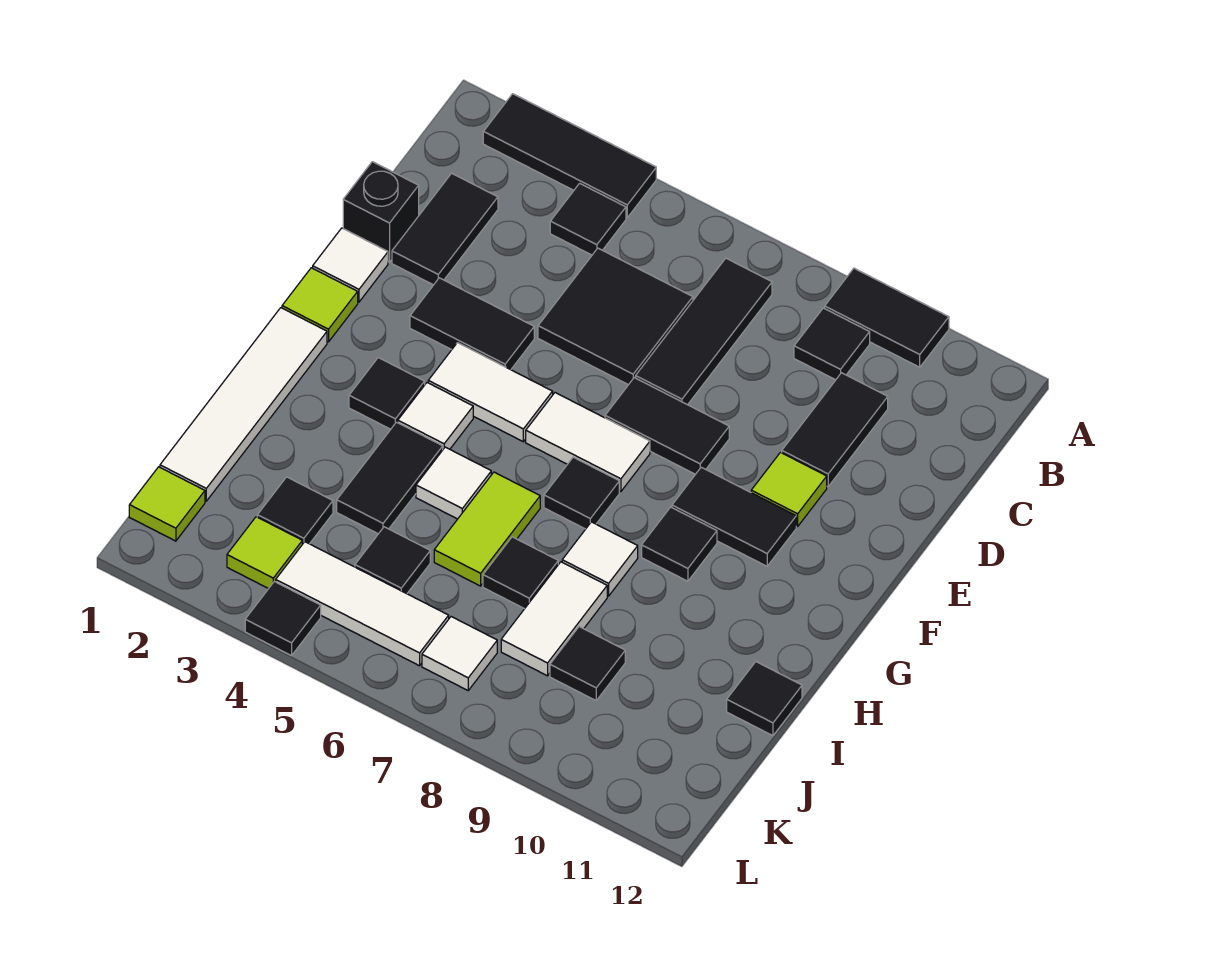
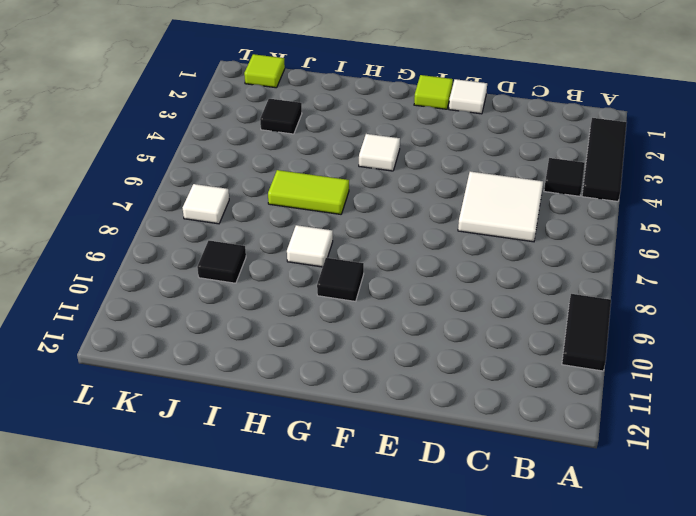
white 2x2 tile [458,171,543,242] -> black 2x2 tile [538,248,693,385]
none -> black 1x3 tile [636,258,772,405]
none -> black 1x1 tile [794,308,870,380]
none -> black 1x2 tile [392,173,498,285]
none -> black 1x2 tile [782,373,888,487]

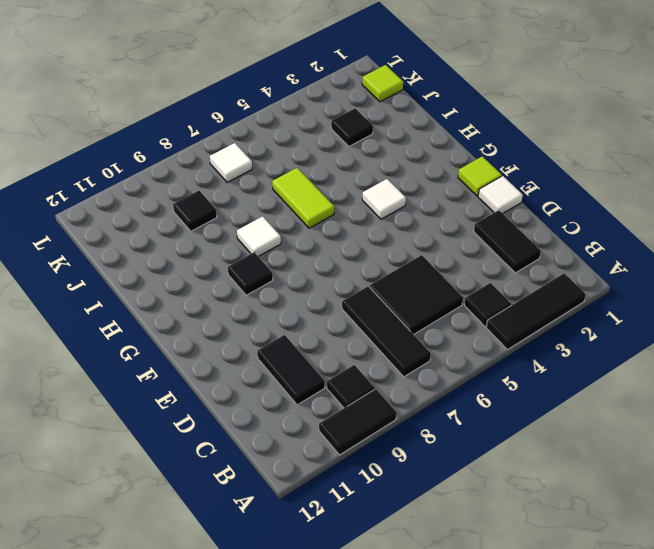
none -> black 1x1 brick [343,162,419,262]
none -> black 1x2 tile [410,278,534,370]
none -> black 1x2 tile [605,378,729,474]
none -> lime 1x1 tile [751,453,827,527]

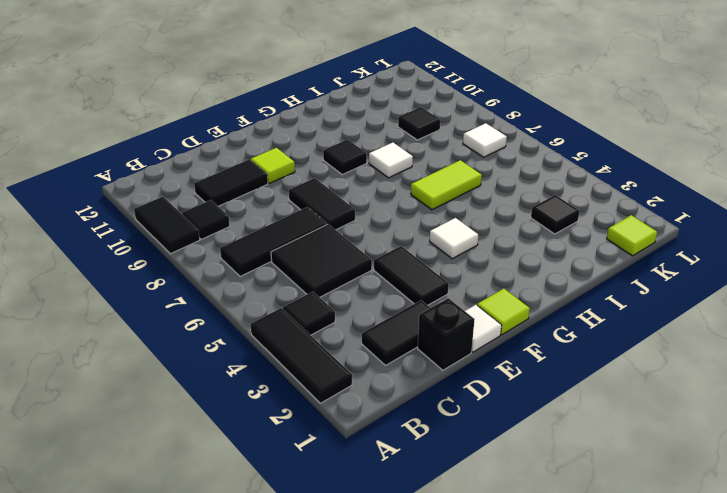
none -> white 1x2 tile [428,343,553,442]
none -> white 1x2 tile [526,393,650,492]
none -> black 1x2 tile [672,467,796,566]
none -> white 1x4 tile [160,308,327,501]

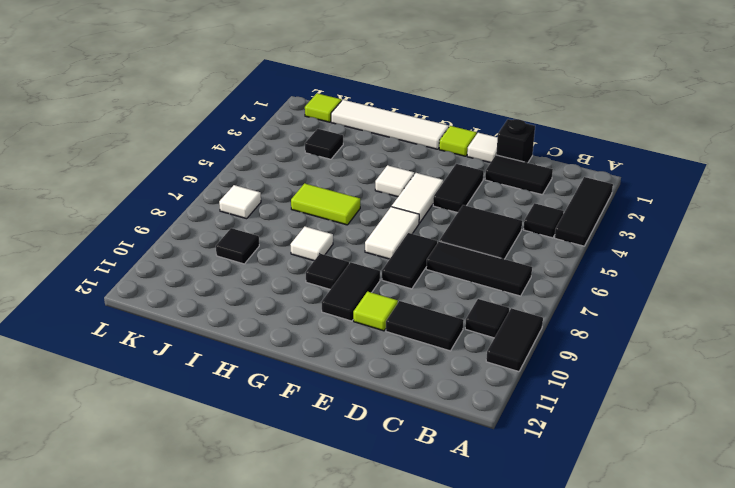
none -> black 1x1 tile [349,358,425,429]
none -> black 1x1 tile [544,457,619,529]
none -> black 1x2 tile [337,422,443,534]
none -> white 1x1 tile [416,447,491,519]

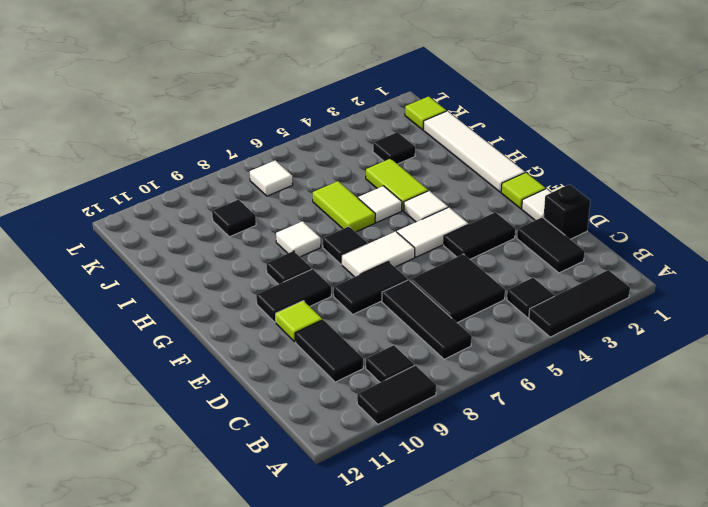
lime 1x2 tile [366,159,428,211] -> black 1x2 tile [337,422,443,534]
none -> black 1x1 tile [349,358,425,429]
none -> black 1x1 tile [483,537,558,609]
none -> white 1x2 tile [501,562,607,676]
none -> black 1x1 tile [727,662,802,736]

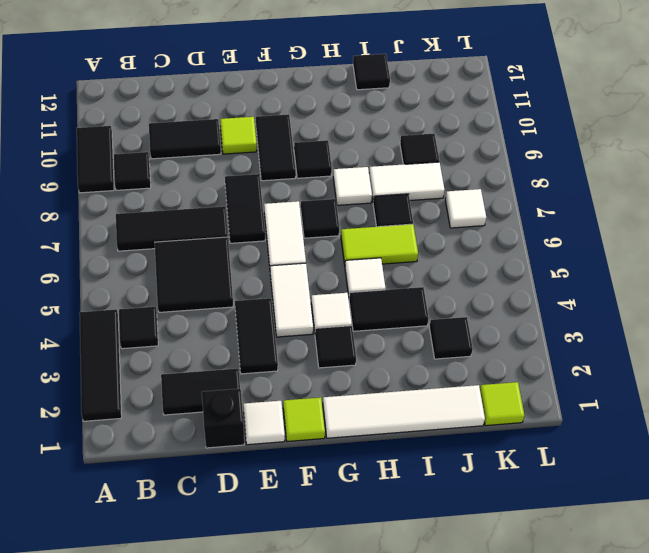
none -> black 1x1 tile [355,527,430,594]
none -> lime 1x1 tile [227,517,302,589]
none -> white 1x3 tile [276,542,449,666]
none -> black 1x1 tile [245,581,321,656]

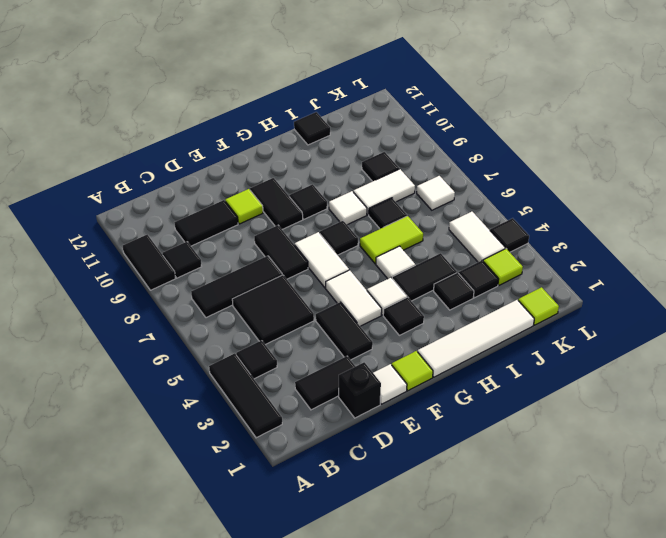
black 1x1 tile [434,273,474,310] -> black 1x1 tile moved to [355,527,430,594]
white 1x2 tile [449,212,505,262] -> white 1x3 tile [276,542,449,666]

